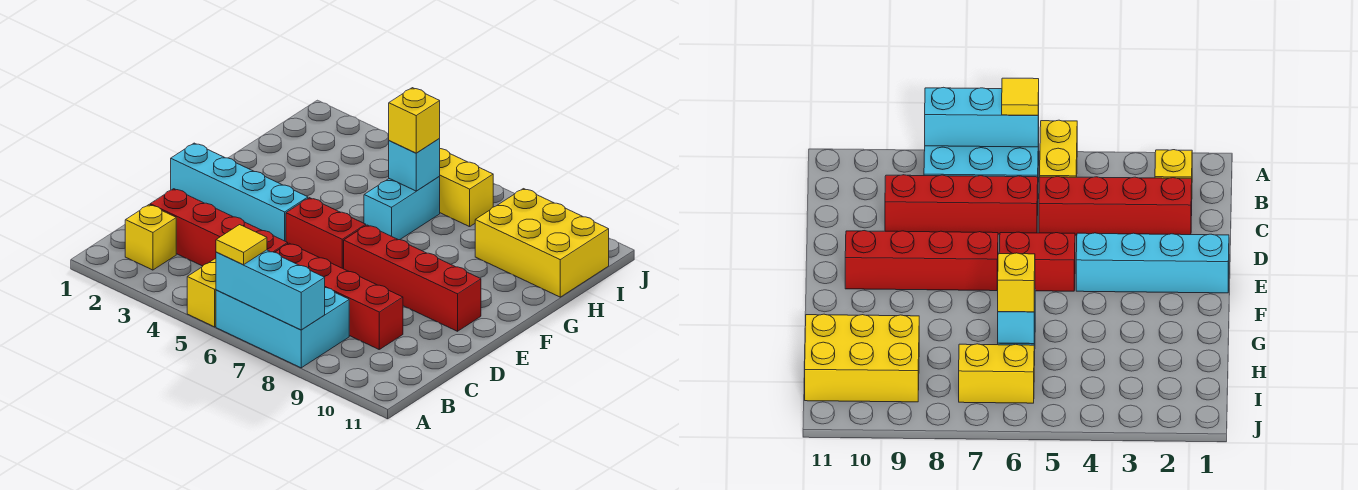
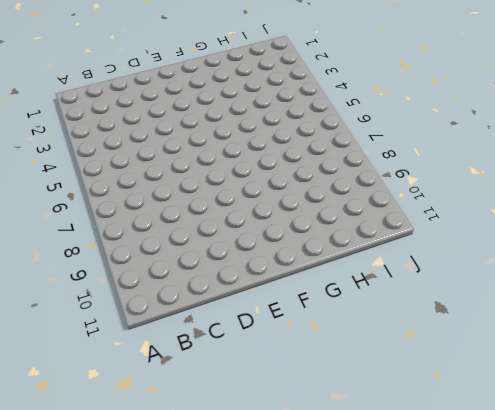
none -> yellow 1x2 brick [187,258,216,327]
none -> cyan 2x3 brick [216,288,349,368]
none -> yellow 1x1 brick [125,205,176,270]

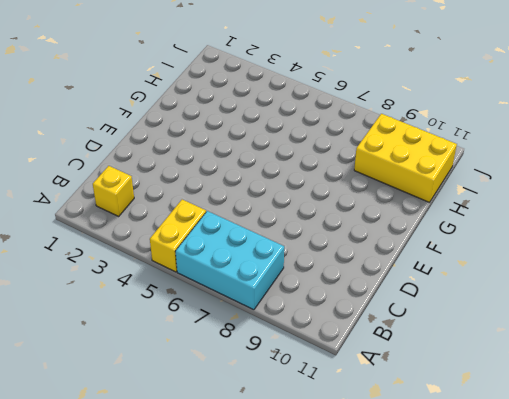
none -> red 1x4 brick [150,189,288,266]
none -> red 1x4 brick [275,243,403,349]
none -> cyan 1x4 brick [171,143,308,242]

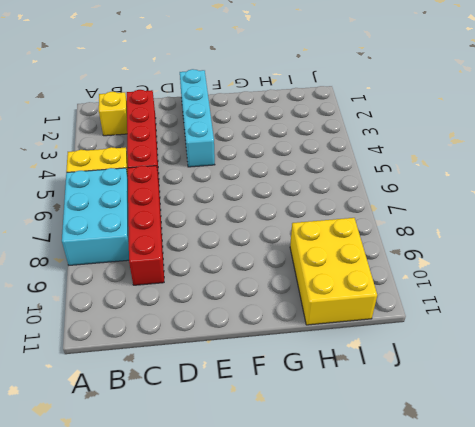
none -> red 1x2 brick [286,198,366,269]
none -> red 1x4 brick [344,225,481,331]
none -> cyan 1x2 brick [364,177,440,240]

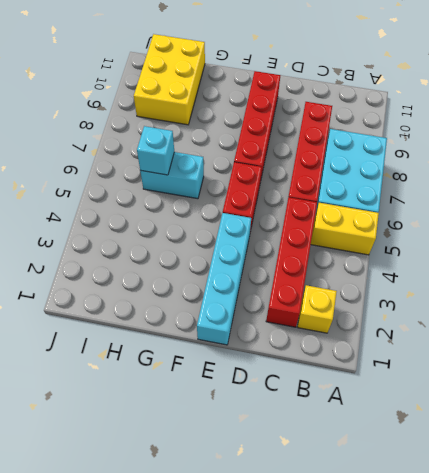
none -> yellow 1x2 brick [439,149,493,227]
none -> cyan 1x3 brick [216,250,325,330]
none -> yellow 1x1 tile [216,225,267,265]

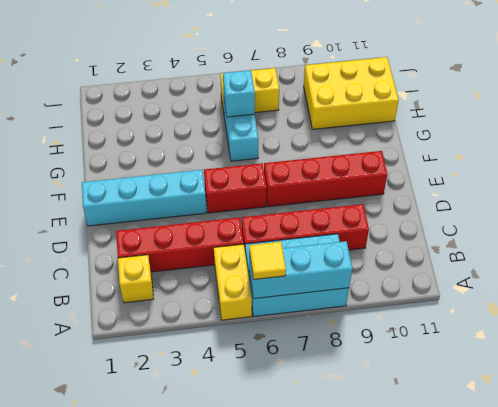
none -> yellow 1x1 brick [389,88,440,153]

